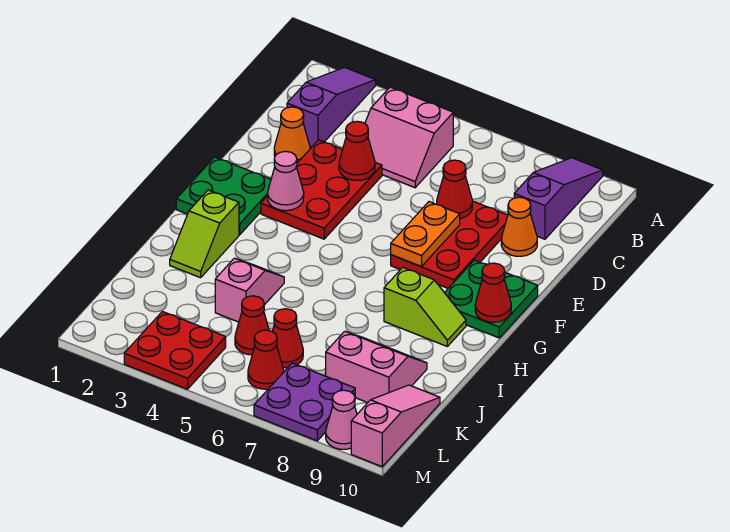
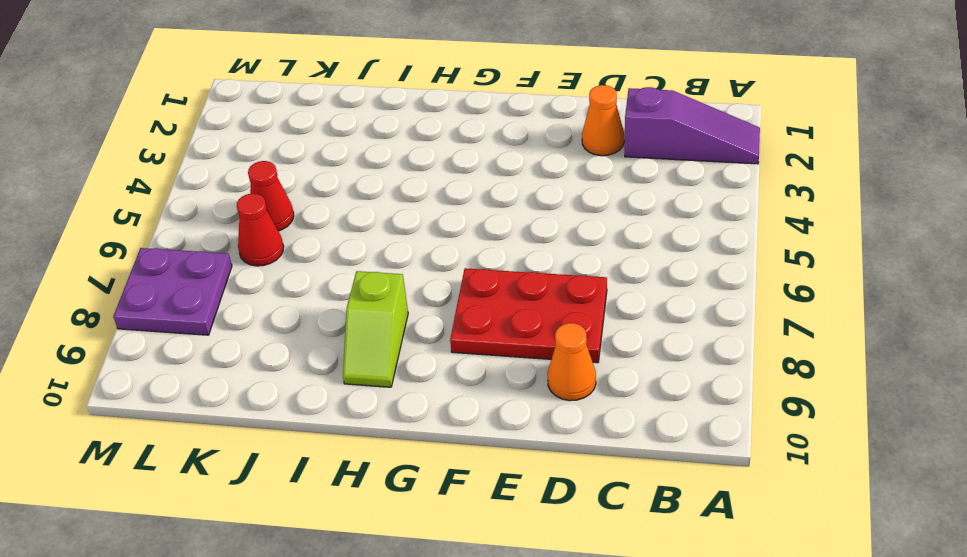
none -> purple 1x3 slope [514,158,603,239]
none -> pink 2x2 slope [365,87,453,188]
none -> red 2x3 plate [261,140,382,239]

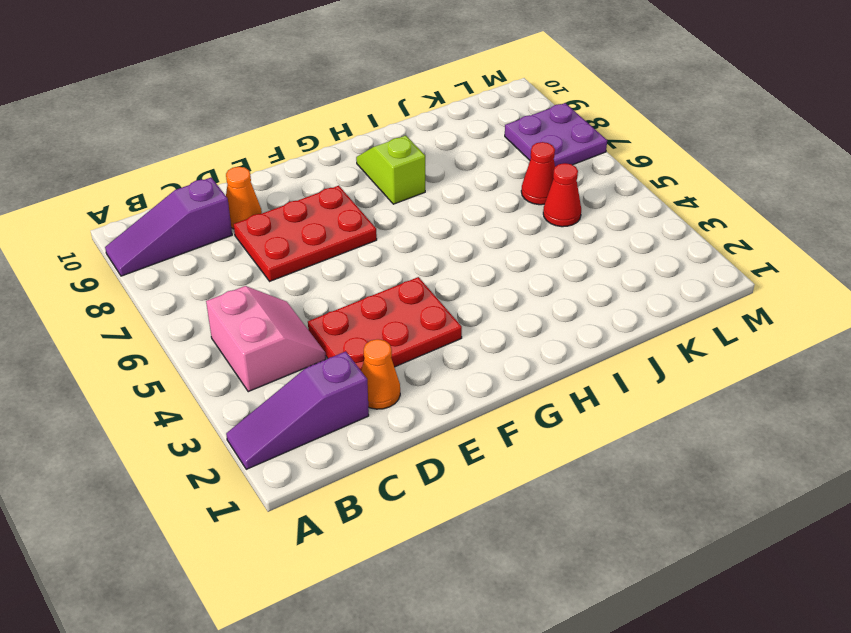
none -> green 2x2 plate [176,157,271,235]
none -> green 2x2 plate [445,260,538,338]
none -> lime 1x2 slope [170,190,239,278]

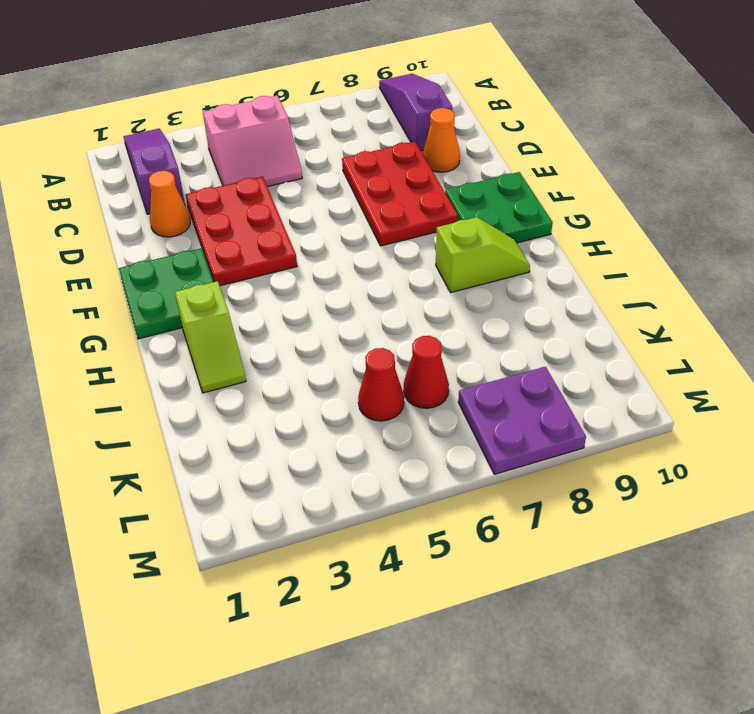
none -> pink 1x2 slope [215,258,284,322]
none -> pink 2x2 slope [326,331,427,403]
none -> pink 1x3 slope [351,385,440,467]

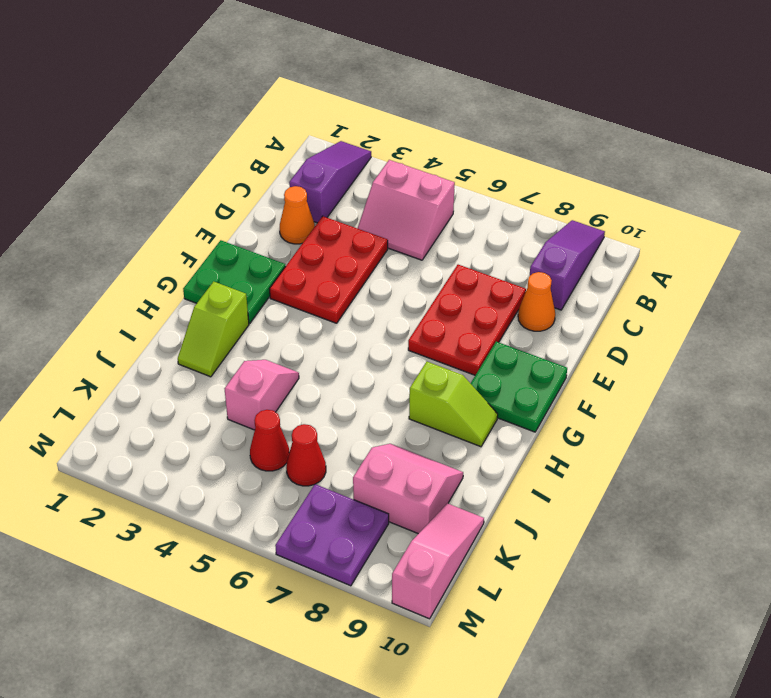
none -> red 2x2 plate [124,312,226,389]
none -> red 1x1 cone [248,330,284,389]
none -> pink 1x1 cone [326,390,357,449]

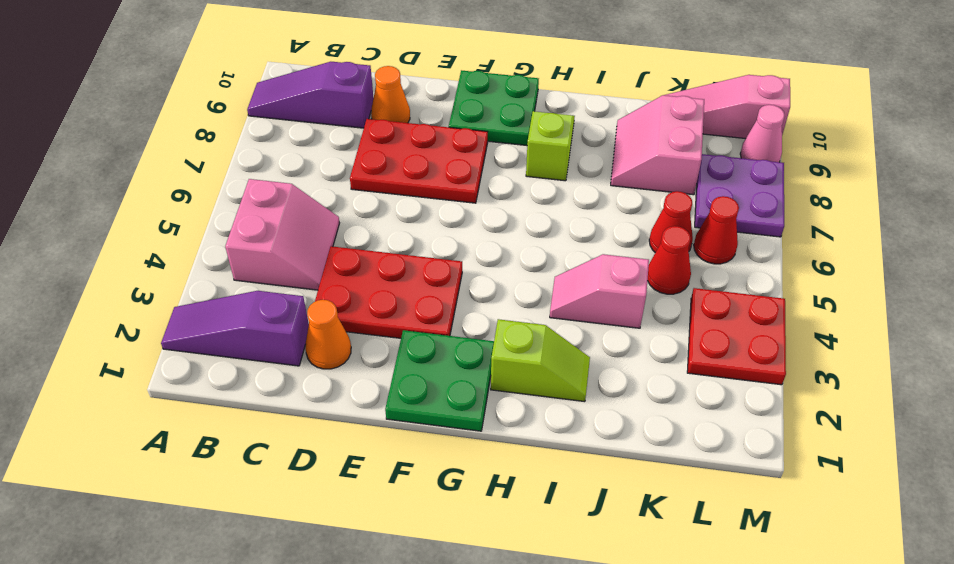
none -> red 1x1 cone [339,121,375,181]
none -> red 1x1 cone [437,160,472,219]
none -> orange 1x2 plate [391,202,460,266]

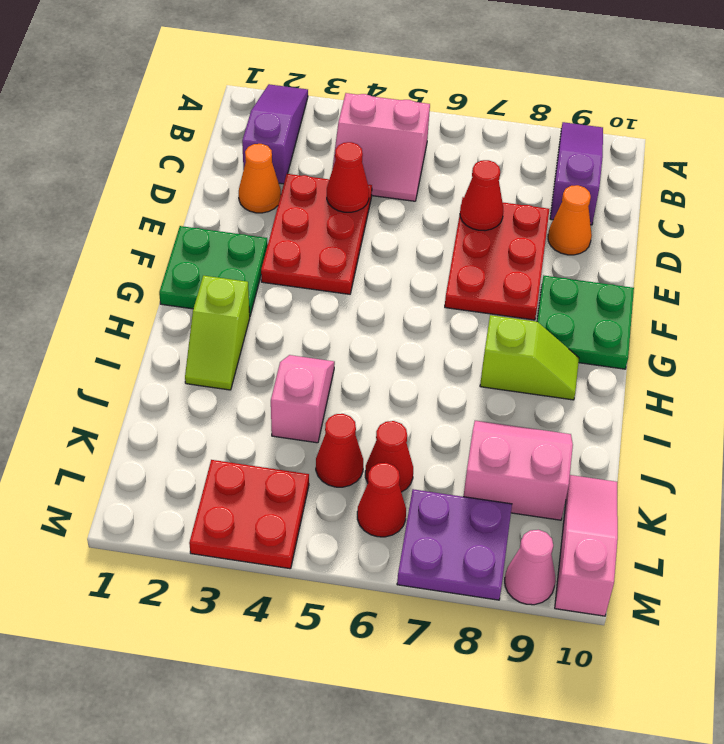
none -> orange 1x2 plate [391,202,460,266]
none -> pink 1x1 cone [268,151,304,211]
none -> red 1x1 cone [475,263,511,322]

